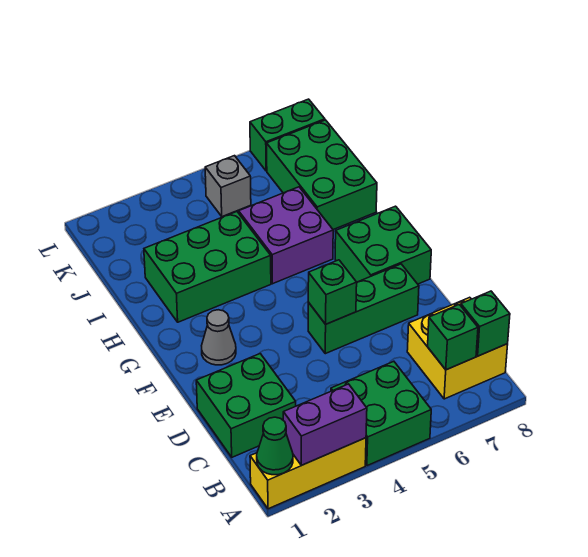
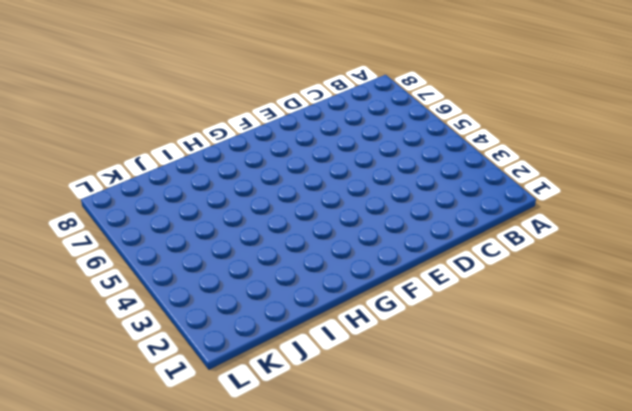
none -> yellow 1x3 brick [250,438,366,509]
none -> green 2x2 brick [331,361,431,466]
none -> yellow 2x2 brick [407,297,508,399]

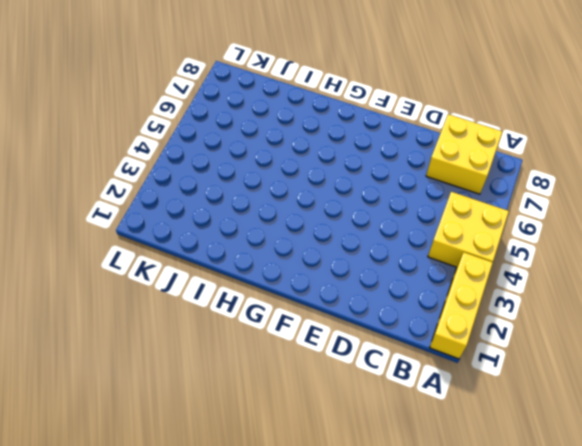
yellow 2x2 brick [428,192,509,267] -> green 2x2 brick [331,361,431,466]
none -> green 2x2 brick [196,354,296,457]
none -> green 1x3 brick [308,264,419,354]
none -> grey 1x1 cone [202,310,236,365]

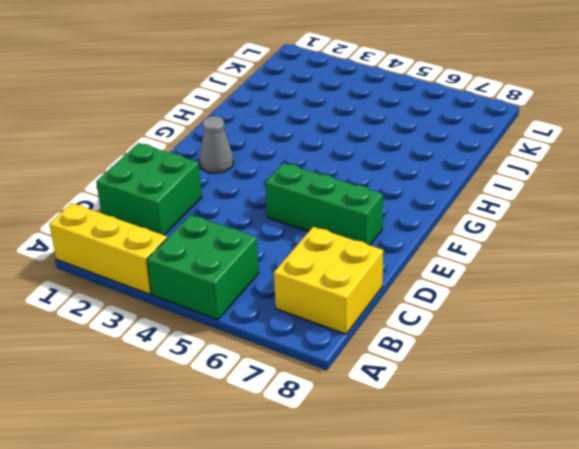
none -> green 2x2 brick [335,206,431,284]
none -> green 2x3 brick [144,212,271,322]
none -> purple 2x2 brick [239,187,333,284]

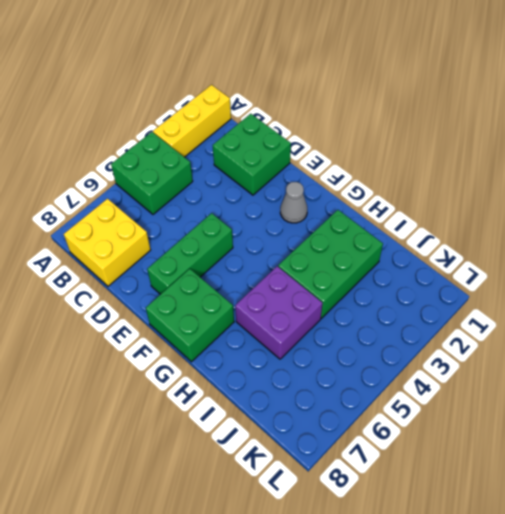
none -> green 2x3 brick [267,120,377,230]
none -> grey 1x1 brick [205,156,251,217]
none -> green 1x2 brick [250,99,325,171]

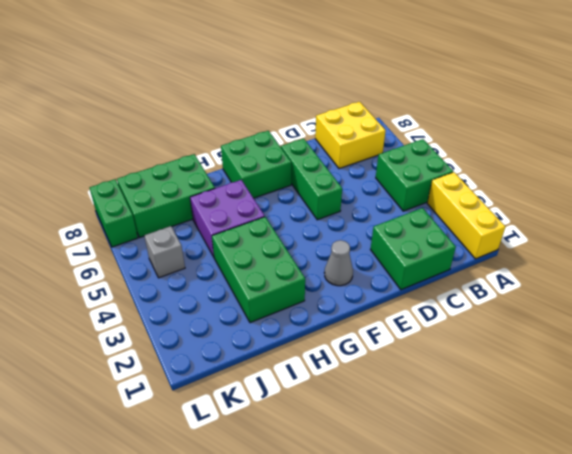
none -> green 1x1 cone [257,417,293,475]
none -> purple 1x2 brick [283,384,367,465]
none -> green 1x1 brick [428,305,478,370]

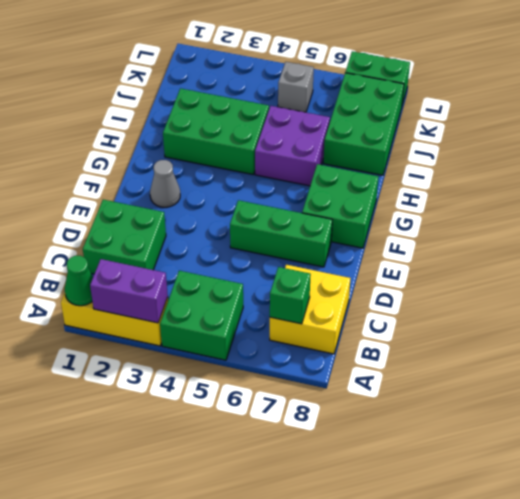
none -> green 1x1 brick [461,291,510,356]
none -> green 1x1 brick [308,260,357,324]

